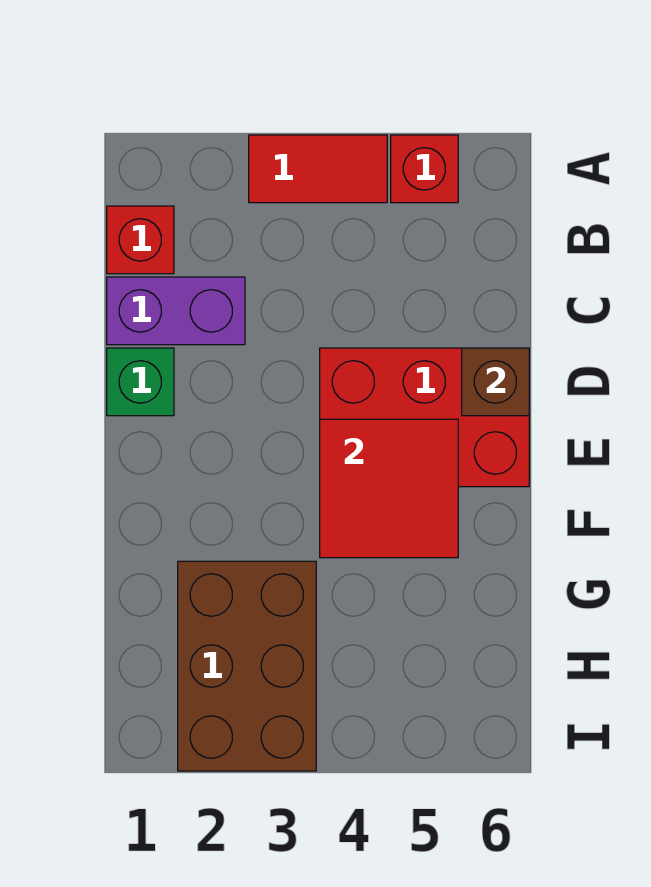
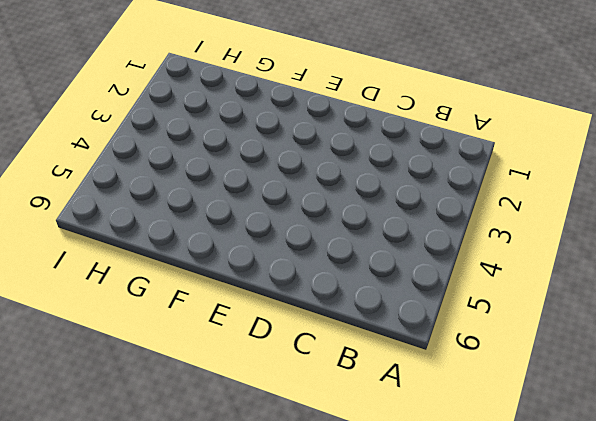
none -> red 1x2 tile [249,135,387,203]
none -> red 1x1 brick [391,135,458,203]

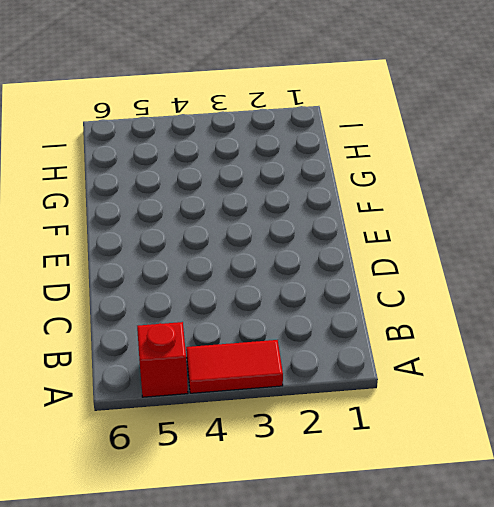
none -> red 1x1 brick [107,206,174,274]
none -> purple 1x2 brick [107,277,245,345]

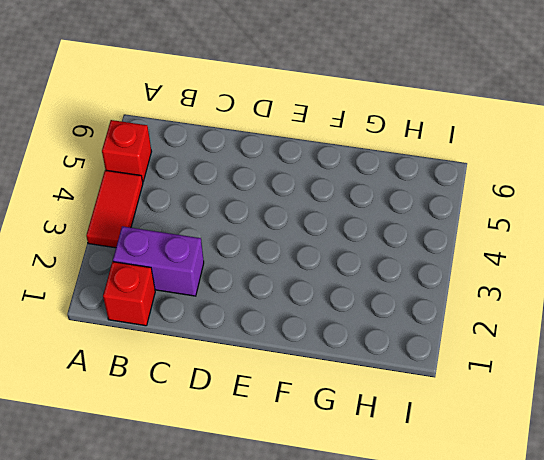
purple 1x2 brick [113,226,204,296] -> purple 1x2 brick turned to [107,277,245,345]
none -> green 1x1 brick [107,348,174,416]
none -> red 2x3 brick [320,348,529,487]

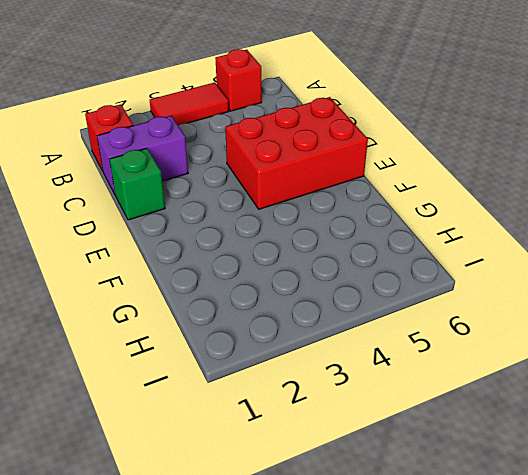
none -> brown 2x3 brick [178,561,316,771]
none -> brown 1x1 brick [462,348,529,416]

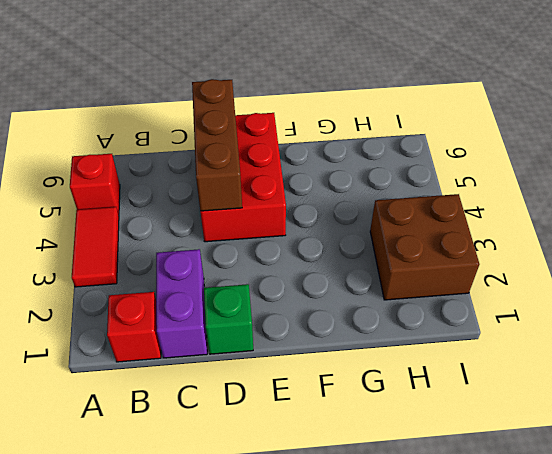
brown 1x3 brick [192,79,242,211] -> brown 1x1 brick [462,348,529,416]
brown 2x2 brick [370,194,479,300] -> brown 2x3 brick [178,561,316,771]
none -> red 2x2 tile [320,419,458,558]

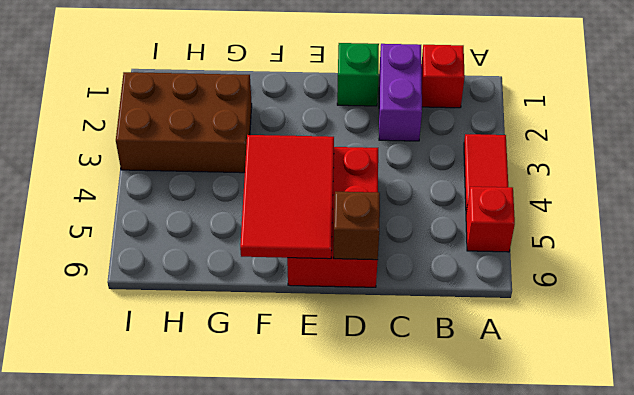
red 2x3 tile [240,135,334,259] -> red 2x2 tile [320,419,458,558]

